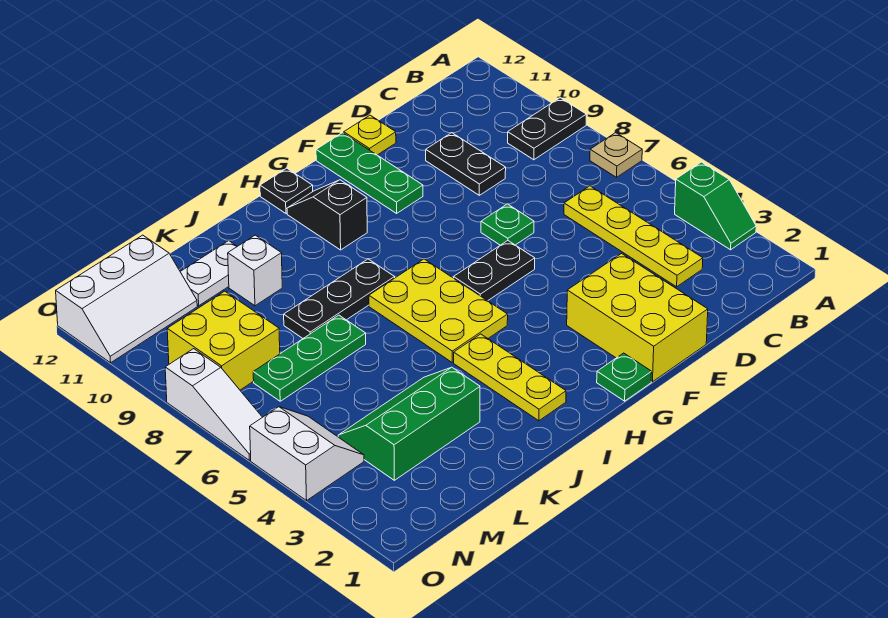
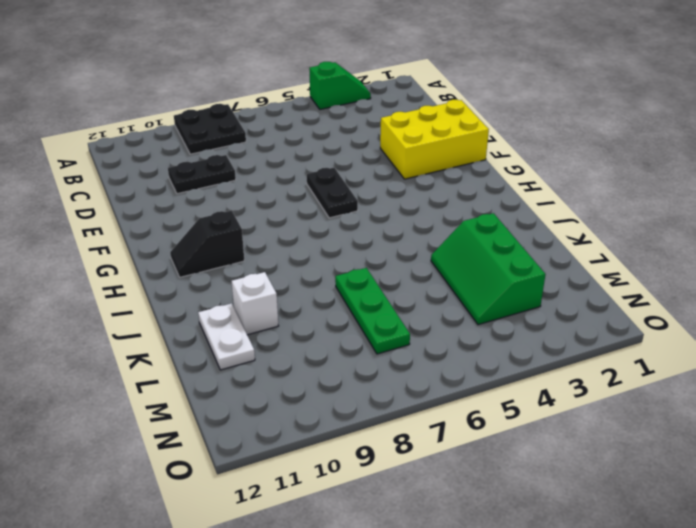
black 2x2 plate [174,104,246,154] -> black 1x2 plate [508,98,586,160]
none -> tan 1x1 plate [590,133,642,177]
none -> yellow 1x4 plate [564,186,703,287]
none -> green 1x1 plate [481,204,534,245]

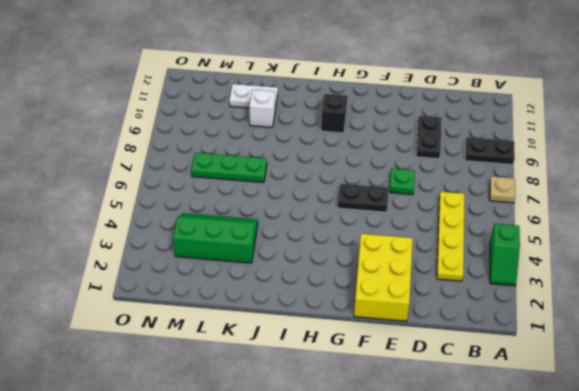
none -> yellow 1x1 plate [344,115,396,155]
none -> green 1x3 plate [316,133,423,213]
none -> green 1x1 plate [597,353,652,401]

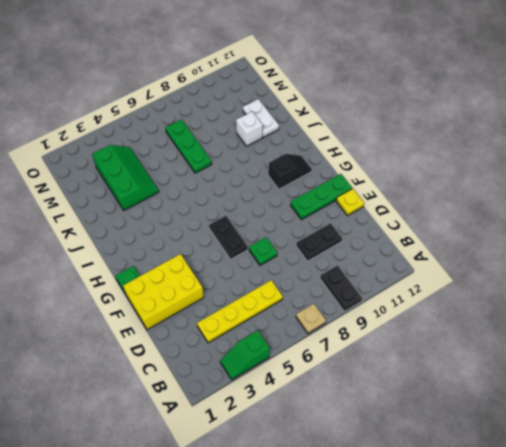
none -> yellow 2x3 plate [369,259,508,362]
none -> black 1x1 plate [260,168,313,213]
none -> yellow 1x3 plate [454,334,566,421]

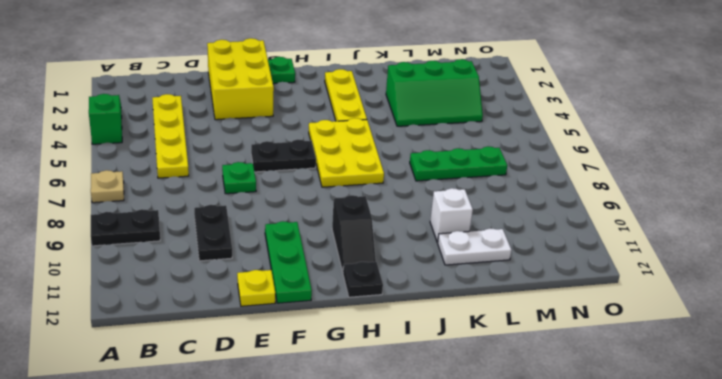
none -> black 1x3 plate [284,259,395,338]
none -> yellow 2x2 brick [167,291,280,390]
none -> white 2x3 slope [56,235,197,363]

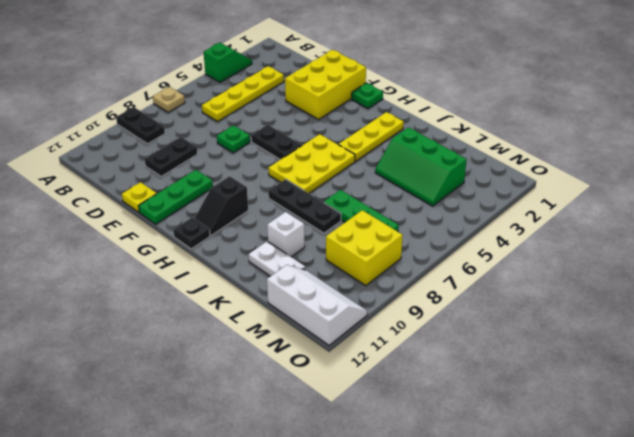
none -> white 2x2 slope [250,407,364,501]
none -> white 1x3 slope [165,349,262,460]

